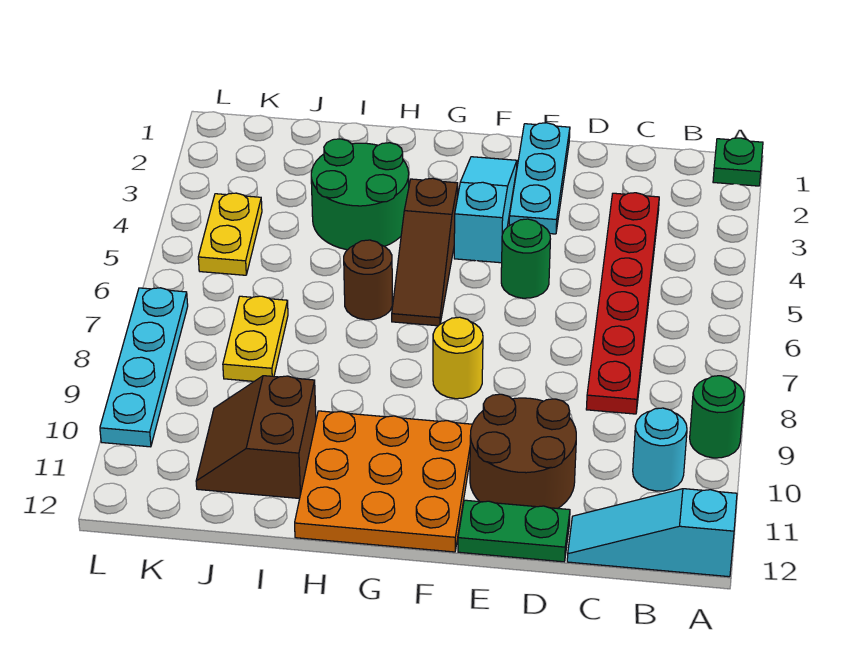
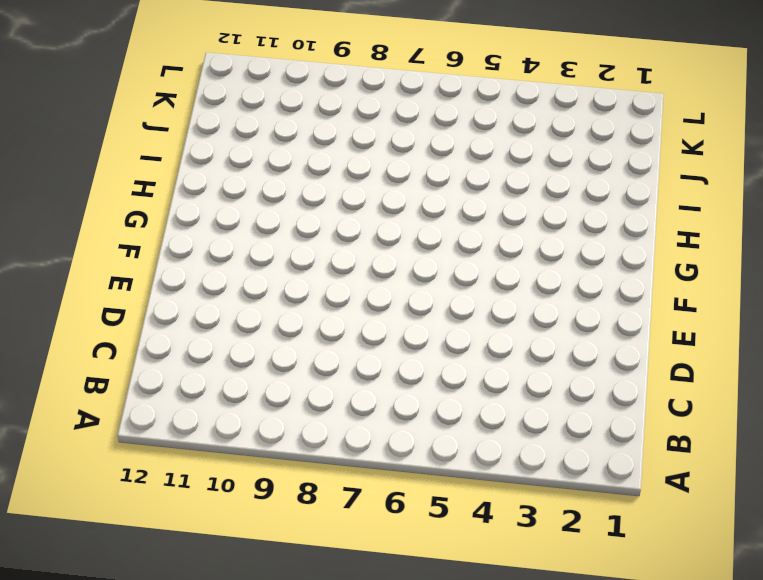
none -> green 1x1 plate [713,138,763,186]
none -> green 1x1 round brick [690,376,744,458]
none -> cyan 1x3 slope [567,489,737,577]

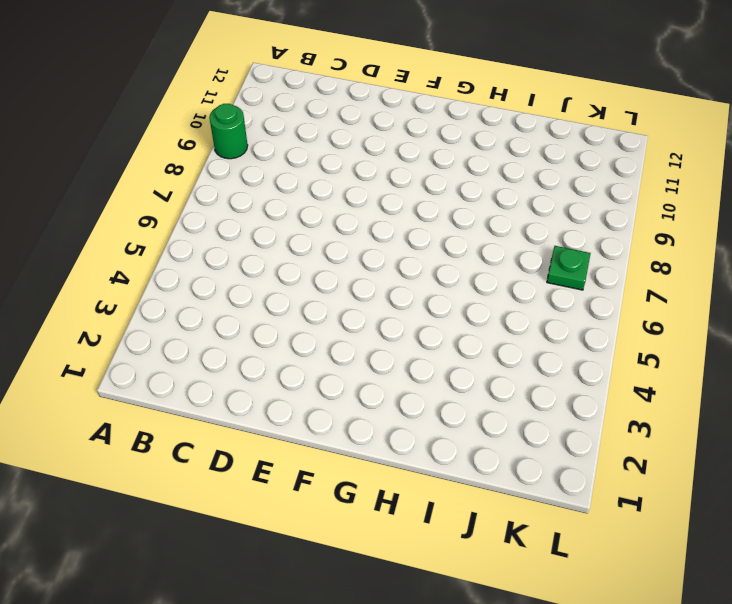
green 1x1 plate [547,246,591,290] -> green 1x1 plate moved to [713,138,763,186]
none -> cyan 1x3 slope [567,489,737,577]
none -> cyan 1x1 round brick [633,408,687,491]
none -> red 1x6 plate [586,193,659,414]

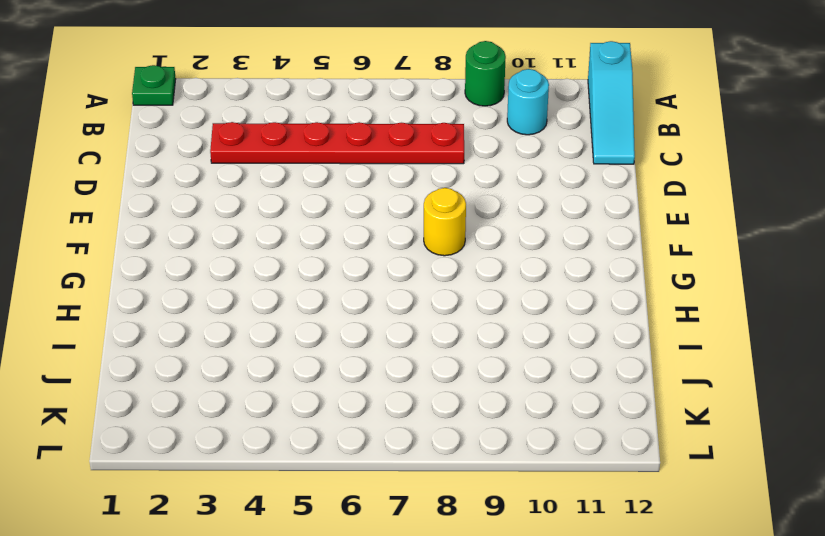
none -> brown 2x2 round brick [470,394,576,508]
none -> green 1x2 plate [458,500,570,562]
none -> cyan 1x3 plate [509,123,570,234]

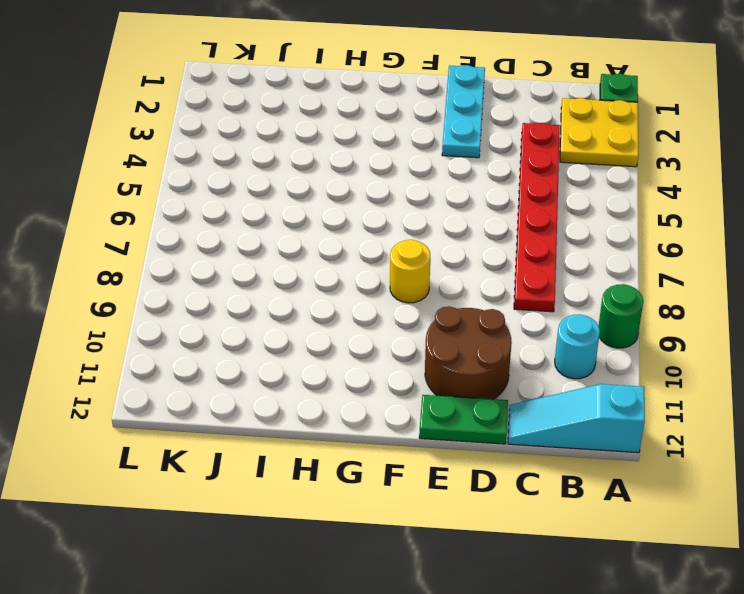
yellow 2x2 plate [560,98,638,167] -> none
none -> green 1x1 round brick [501,219,550,298]
none -> cyan 1x3 slope [454,157,517,263]
none -> orange 3x3 plate [295,411,472,552]

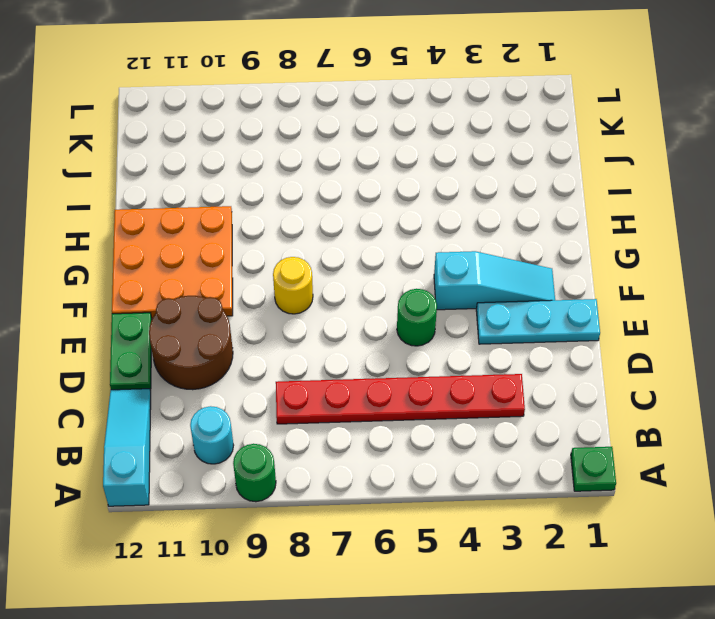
none -> brown 1x3 slope [392,178,458,326]
none -> green 2x2 round brick [311,139,409,250]
none -> brown 1x1 round brick [344,240,392,320]

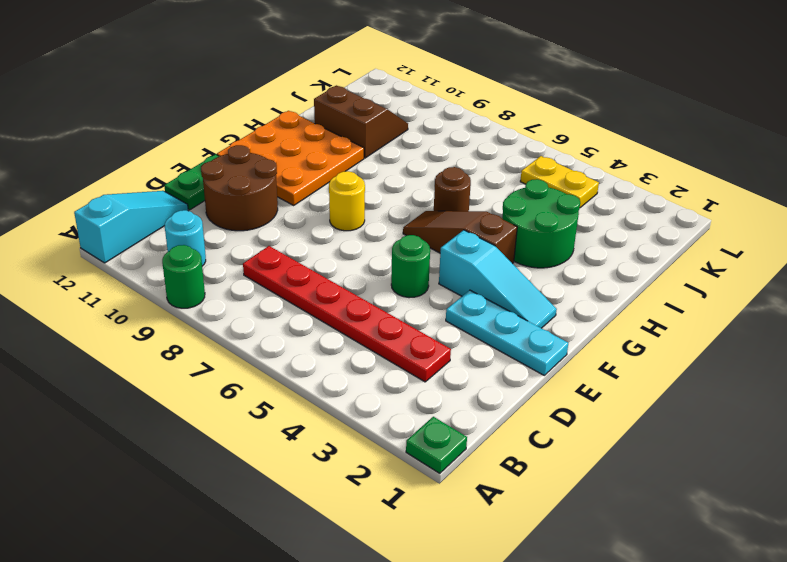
none -> yellow 1x2 plate [223,296,288,381]
none -> cyan 1x4 plate [100,288,188,447]

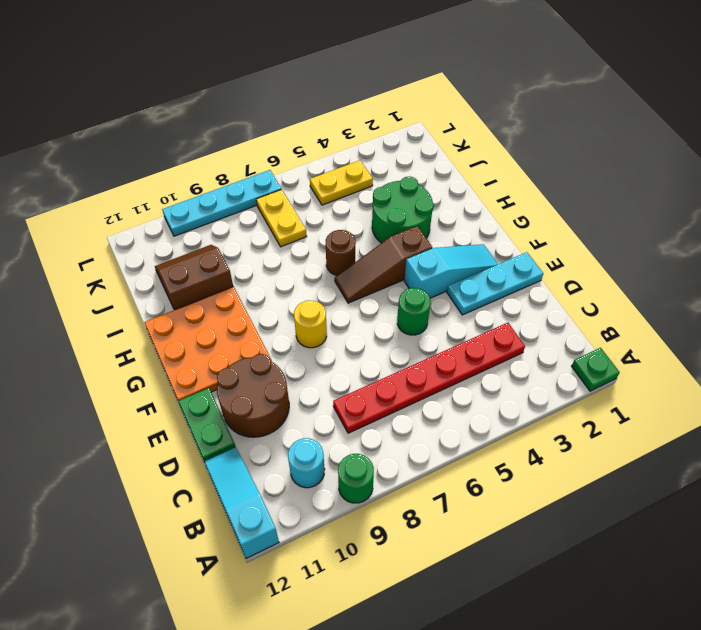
yellow 1x2 plate [256,189,307,247] -> yellow 1x2 plate turned to [223,296,288,381]

